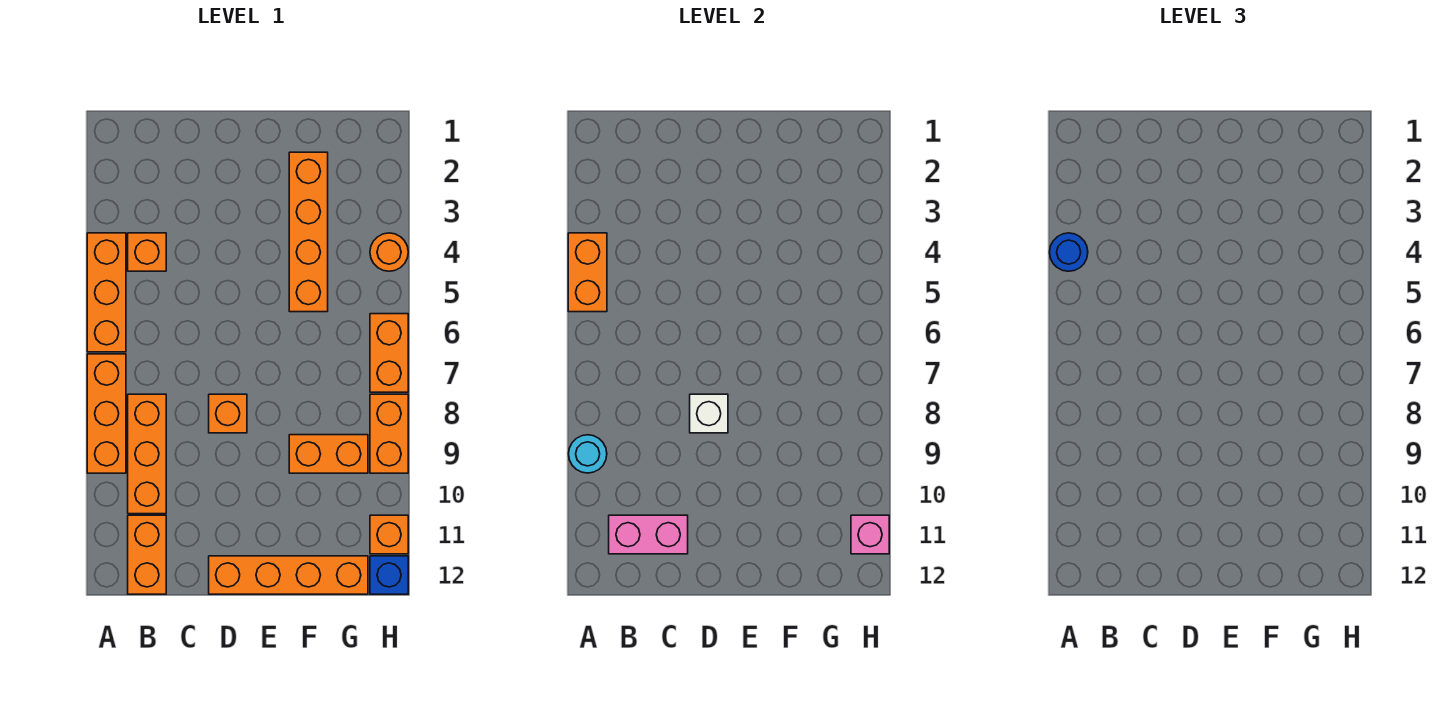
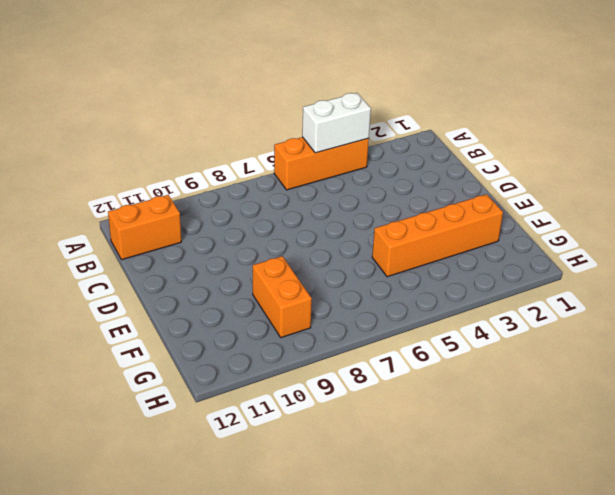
white 1x2 brick [302,93,371,153] -> orange 1x2 brick [568,233,607,312]
none -> orange 1x3 brick [87,354,126,473]
none -> orange 1x1 brick [128,233,166,271]
none -> orange 1x3 brick [128,394,166,514]

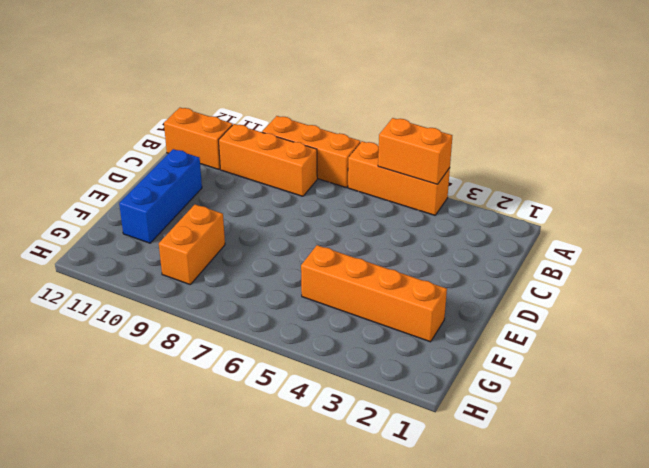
blue 1x3 brick [119,149,202,243] -> none
none -> orange 1x1 brick [128,233,166,271]
none -> orange 1x1 brick [209,394,247,433]
none -> orange 1x4 brick [209,556,368,594]

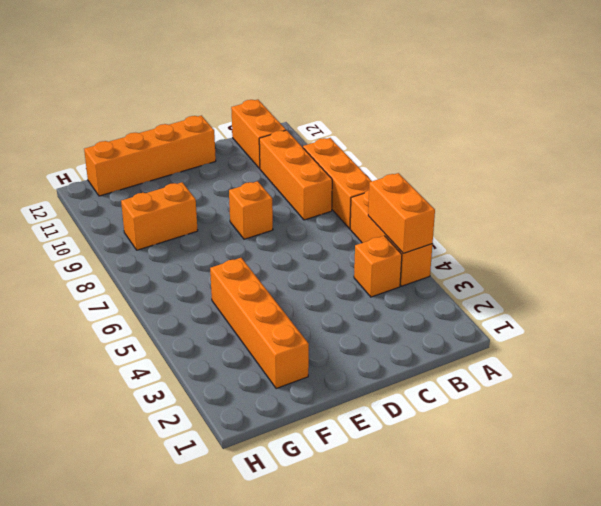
none -> orange 1x1 round brick [370,233,408,271]
none -> orange 1x2 brick [370,314,408,392]
none -> orange 1x2 brick [370,394,408,473]

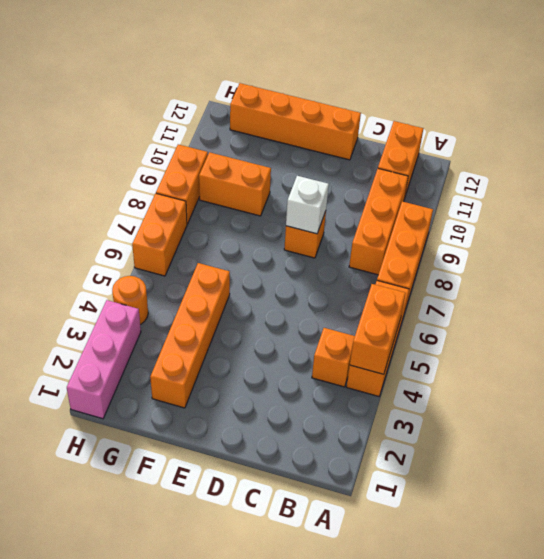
pink 1x3 brick [67,300,141,419] -> none
none -> orange 1x1 brick [370,515,408,554]
none -> blue 1x1 brick [370,556,408,594]
none -> cyan 1x1 round brick [569,435,607,473]

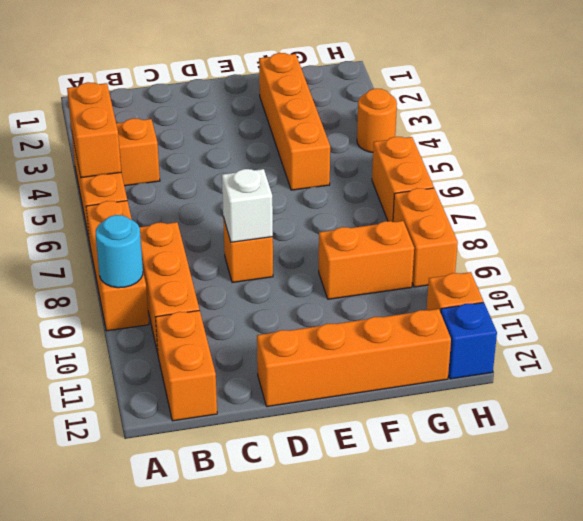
none -> pink 1x2 brick [609,515,688,554]
none -> pink 1x1 brick [851,515,889,554]
none -> blue 1x1 round brick [1050,233,1088,271]

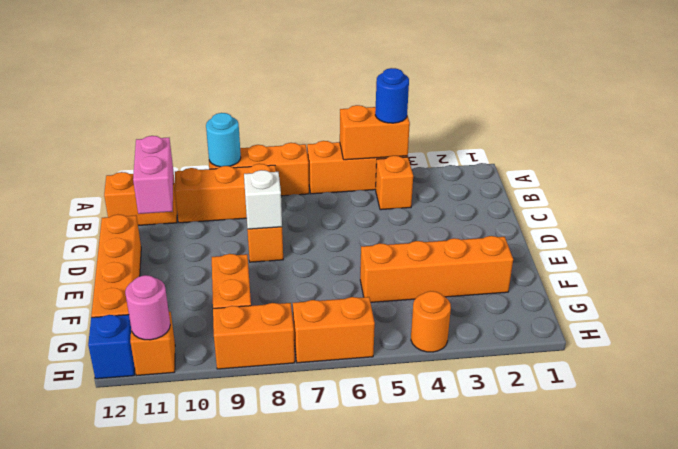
pink 1x1 round brick [125,275,170,340] -> pink 1x1 brick [851,515,889,554]

